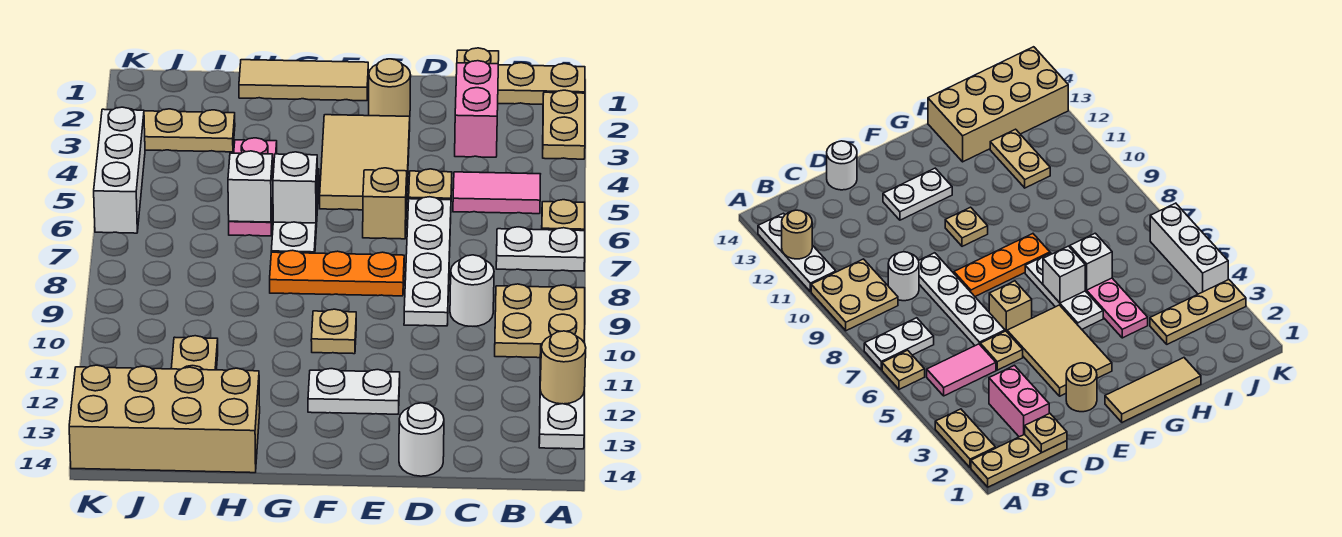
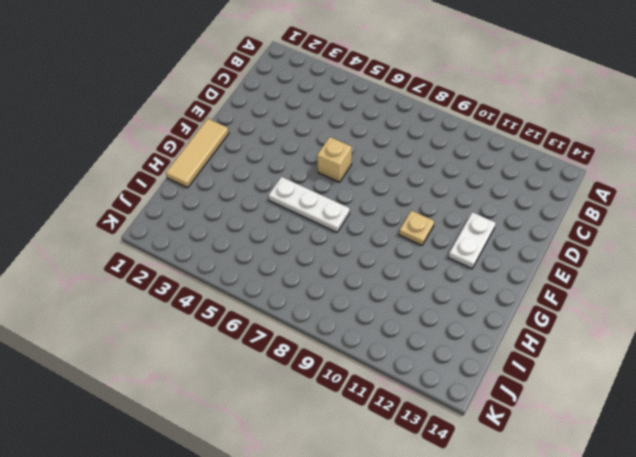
none -> tan 1x3 plate [498,63,585,104]
none -> tan 1x2 plate [543,90,585,159]
none -> tan 1x1 plate [542,200,585,231]

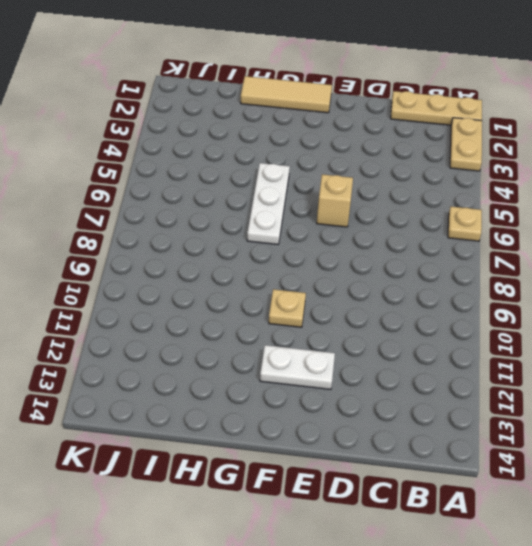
none -> white 1x2 plate [496,227,585,271]
none -> tan 2x2 plate [495,284,585,358]
none -> white 1x3 plate [539,345,584,449]

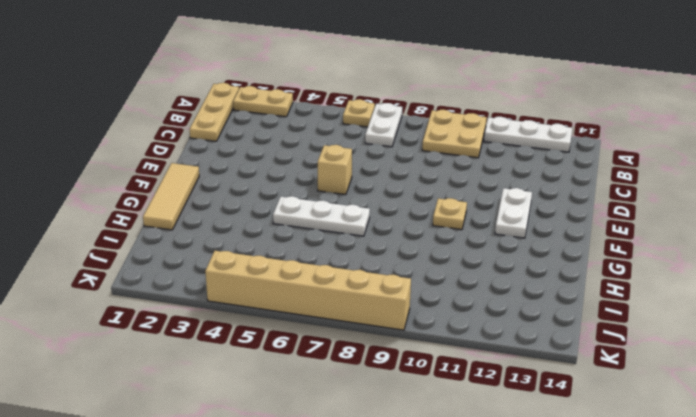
tan 1x6 brick [205,251,411,330] -> white 1x3 brick [94,107,145,233]
none -> pink 1x2 tile [453,172,540,214]
none -> pink 1x2 brick [455,61,498,157]
none -> white 1x1 round brick [450,255,494,326]

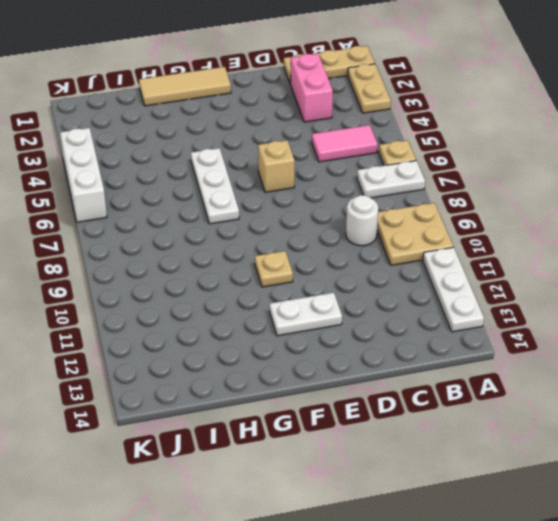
none -> tan 1x1 plate [409,169,452,200]
none -> white 1x4 plate [404,197,451,326]
none -> white 1x1 round brick [399,403,444,476]

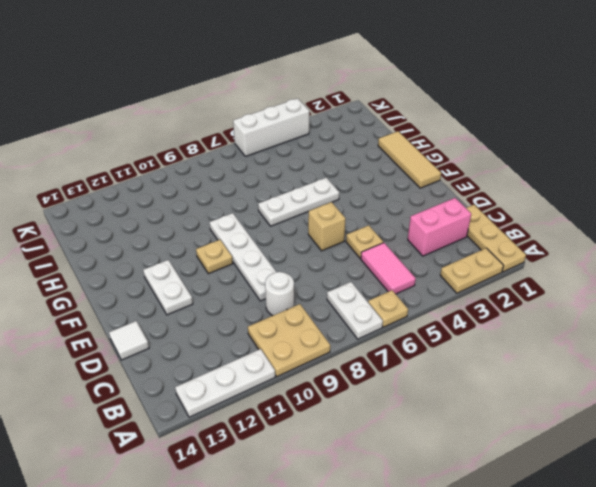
white 1x4 plate [210,213,276,301] -> white 1x4 plate turned to [404,197,451,326]
white 1x1 tile [109,321,149,360] -> white 1x1 round brick [399,403,444,476]
none -> tan 1x1 round brick [369,59,411,116]
none -> tan 2x3 tile [320,115,410,210]
none -> orange 1x3 plate [270,250,404,296]

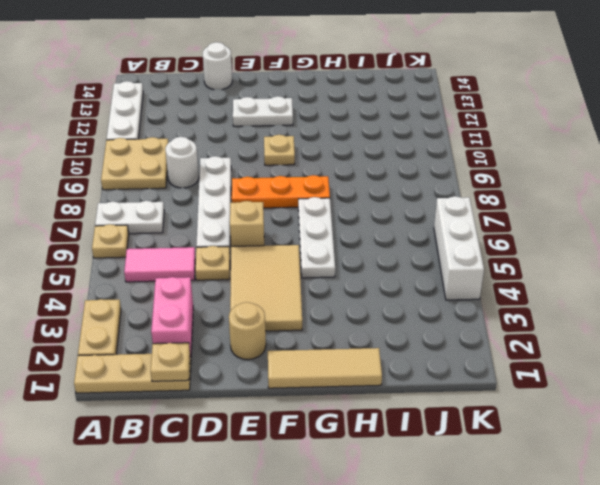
none -> pink 1x3 plate [229,138,277,236]
none -> tan 2x4 brick [69,365,260,473]
none -> tan 1x3 plate [130,109,235,152]

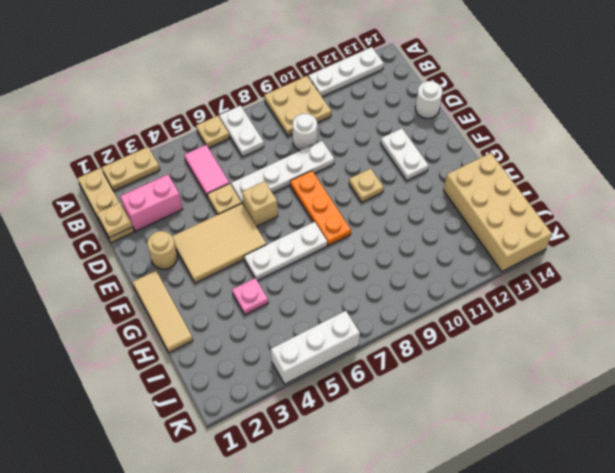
pink 1x1 plate [232,278,268,315] -> pink 1x3 plate [229,138,277,236]
none -> tan 1x3 plate [130,109,235,152]
none -> tan 1x2 plate [171,336,218,370]
none -> tan 1x1 round brick [540,331,586,404]

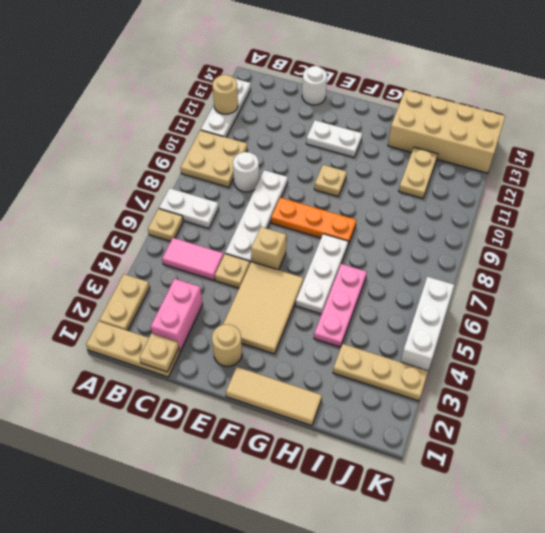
none -> white 1x1 brick [273,152,317,223]
none -> white 1x1 brick [228,151,273,222]

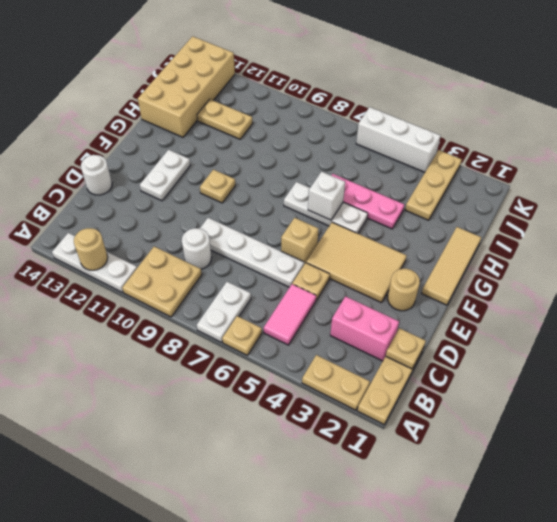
none -> orange 1x3 plate [270,250,404,296]
none -> white 1x1 brick [228,151,273,222]

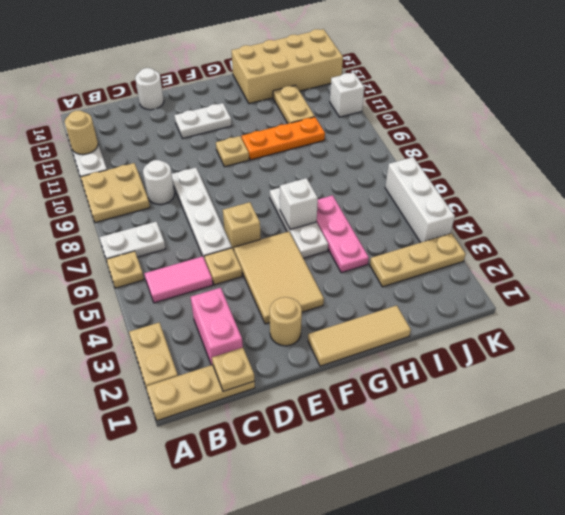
orange 1x3 plate [241,117,325,160] -> orange 1x3 plate moved to [270,250,404,296]
white 1x1 brick [330,72,364,117] -> white 1x1 brick moved to [228,151,273,222]

